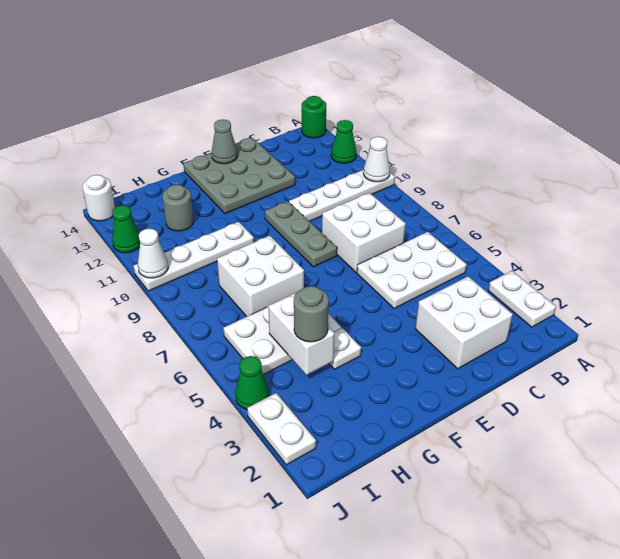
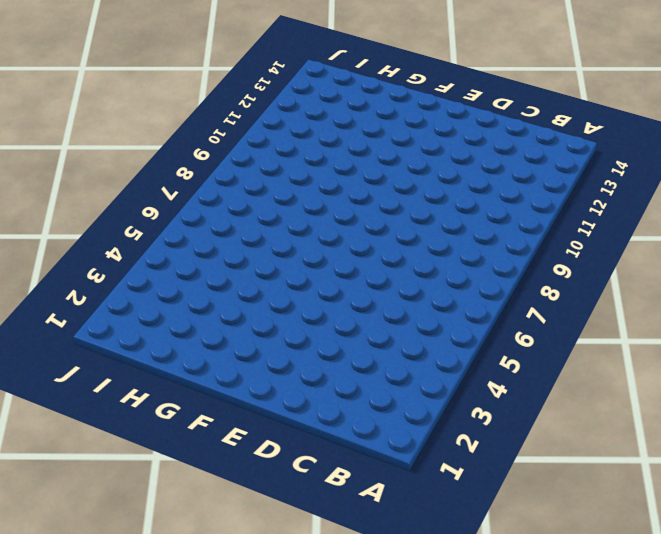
none -> white 1x2 plate [488,271,556,327]
none -> white 1x4 plate [289,170,395,221]
none -> green 1x1 cone [331,120,356,163]

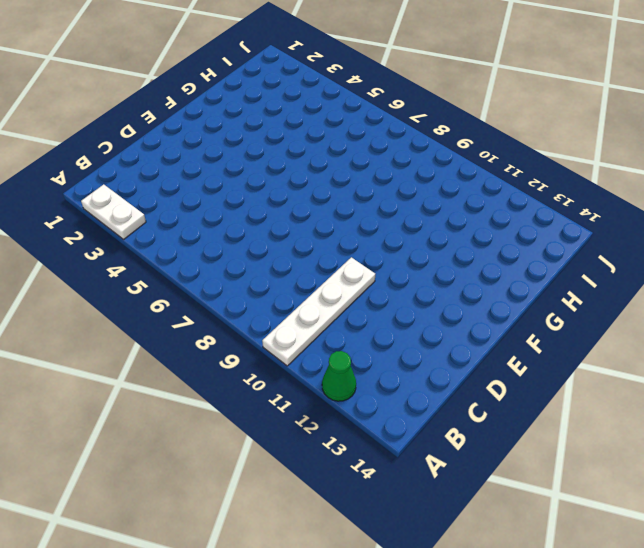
none -> green 1x1 round brick [302,96,326,138]
none -> white 2x3 plate [357,232,467,309]
none -> white 2x2 brick [415,276,513,369]

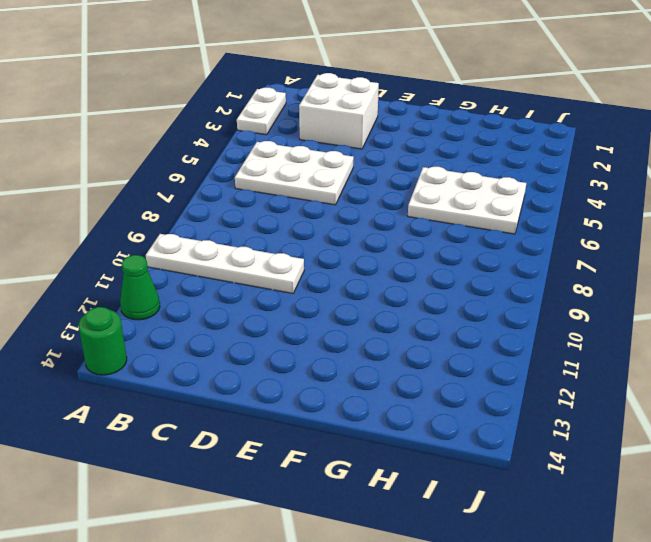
none -> white 2x2 brick [322,193,406,272]
none -> grey 3x3 plate [183,138,295,214]
none -> grey 1x3 plate [265,201,337,267]

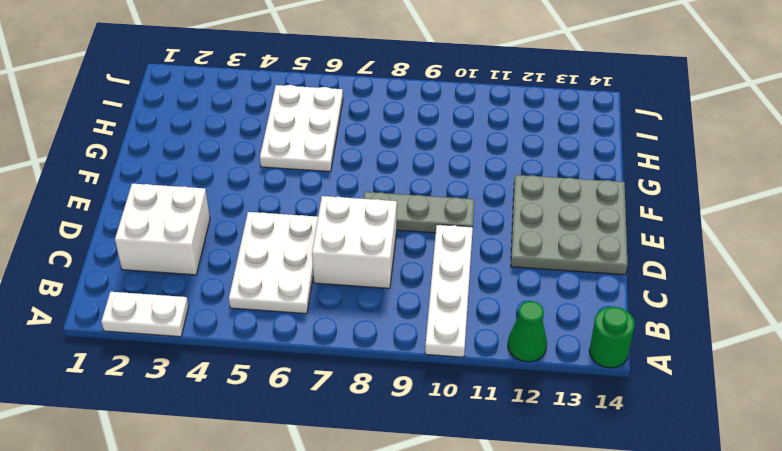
none -> white 1x1 plate [329,328,361,369]
none -> white 2x2 brick [217,236,304,317]
none -> white 1x4 plate [134,222,254,291]

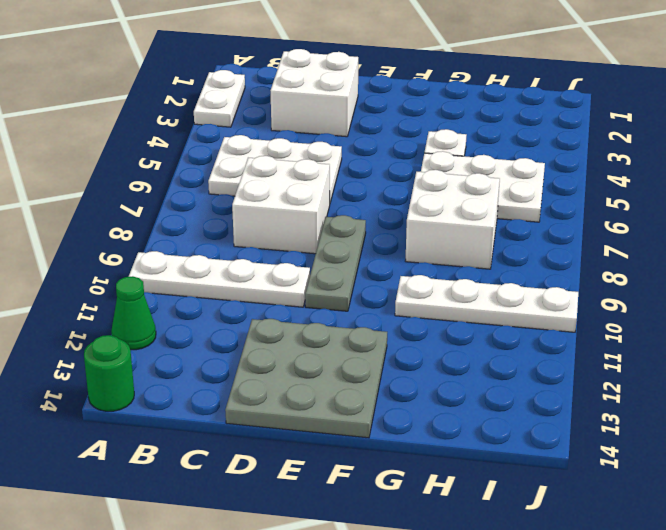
none -> grey 1x1 round brick [163,185,194,231]
none -> white 1x2 plate [247,393,316,465]
none -> green 1x1 cone [235,356,269,409]

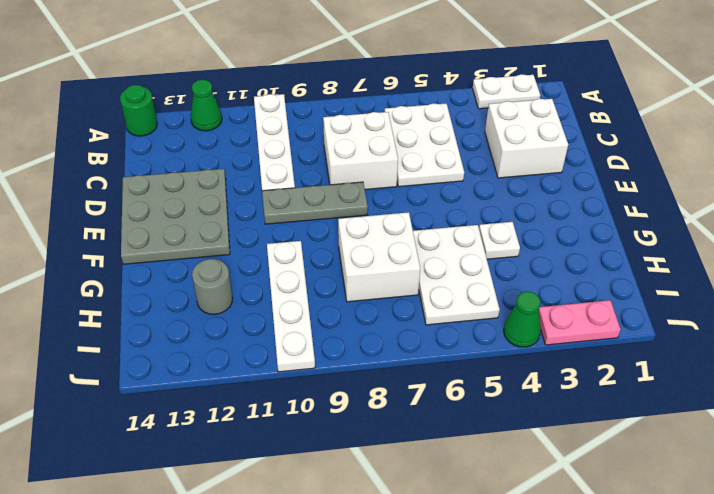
pink 1x2 plate [539,300,621,345] -> white 1x2 plate [247,393,316,465]
none -> green 1x1 cone [112,205,140,253]
none -> white 1x1 round brick [83,175,115,221]
none -> white 1x1 cone [363,137,390,182]

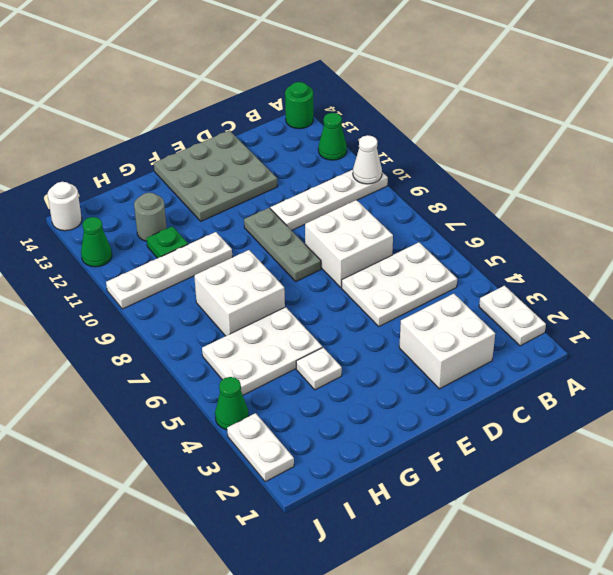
green 1x1 plate [146,226,188,258] -> none
none -> grey 1x1 cone [212,119,238,164]
none -> white 1x2 brick [268,293,335,375]
none -> white 1x1 cone [138,229,168,278]

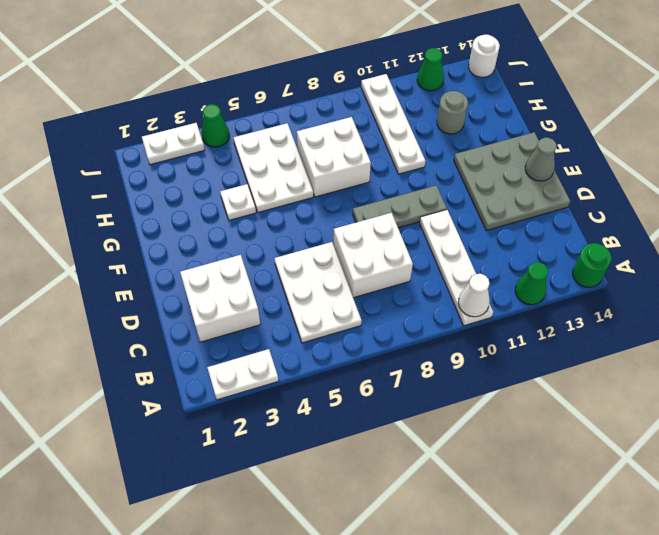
none -> white 1x2 brick [268,293,335,375]
none -> white 1x1 cone [138,229,168,278]
none -> grey 1x1 round brick [294,286,329,342]

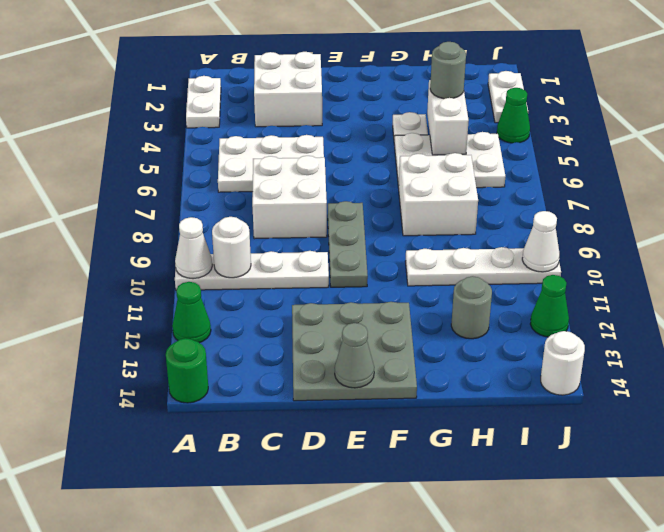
white 1x1 round brick [212,217,251,278] -> none

